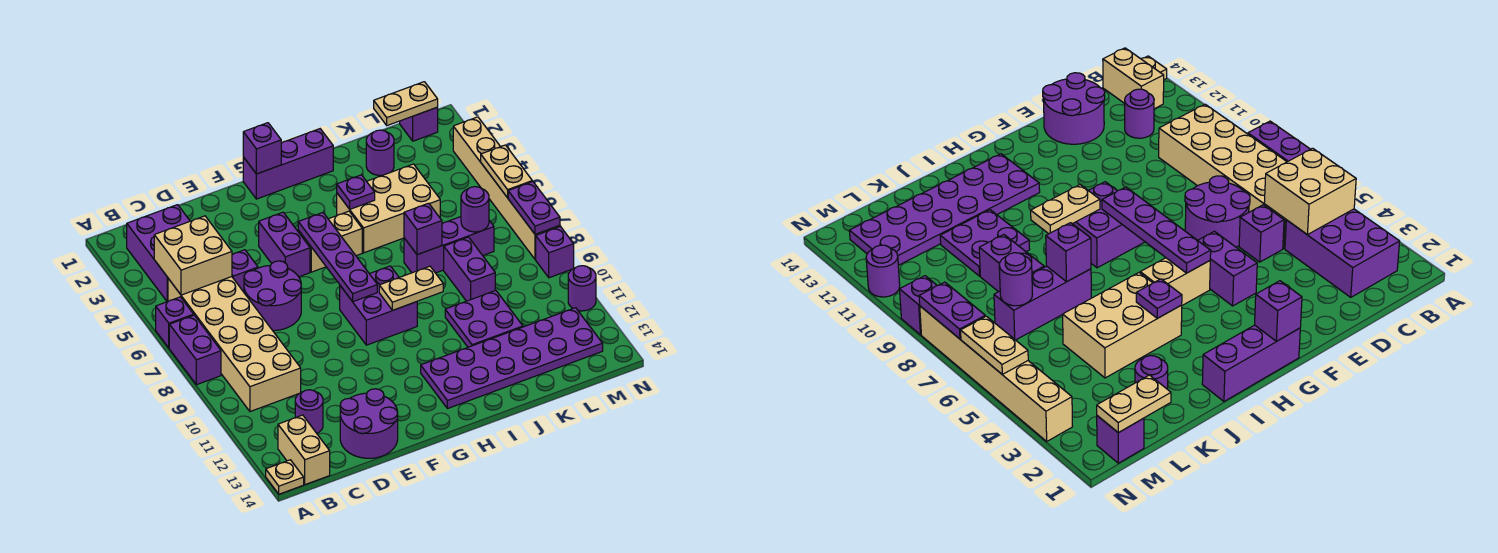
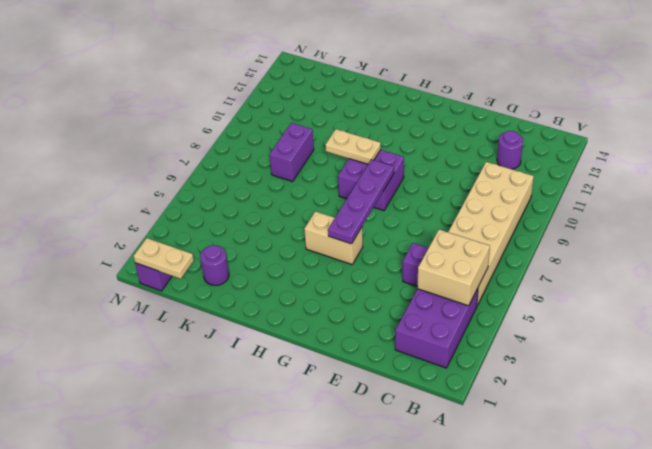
none -> purple 1x1 brick [156,297,194,348]
none -> purple 1x2 brick [169,315,221,385]
none -> tan 1x1 plate [266,460,304,494]
none -> tan 1x2 brick [278,415,330,485]

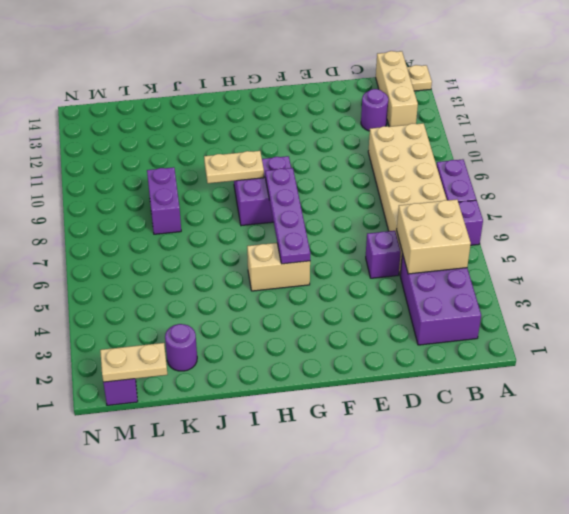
tan 1x3 brick [376,51,418,127] -> tan 1x2 brick [278,415,330,485]
none -> purple 2x2 round brick [244,261,301,331]
none -> purple 2x2 round brick [340,389,398,458]
none -> purple 1x2 brick [259,212,310,277]
none -> purple 1x3 brick [243,129,333,199]

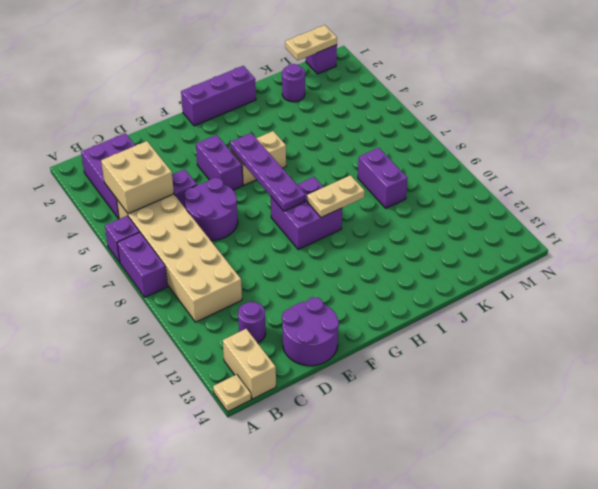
none -> purple 2x6 plate [421,308,603,409]
none -> tan 2x3 brick [337,164,440,253]
none -> purple 1x3 brick [404,217,494,273]
none -> purple 2x2 plate [445,290,523,347]

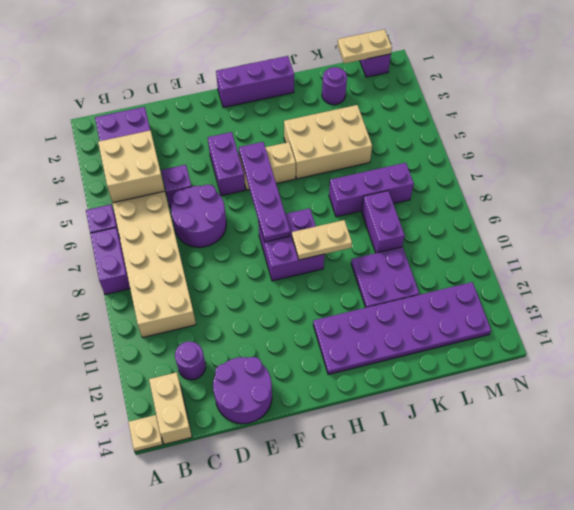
none -> tan 1x6 brick [453,117,560,259]
none -> purple 1x1 brick [536,226,574,278]
none -> purple 1x1 round brick [568,266,596,311]
none -> purple 1x1 brick [243,123,281,174]

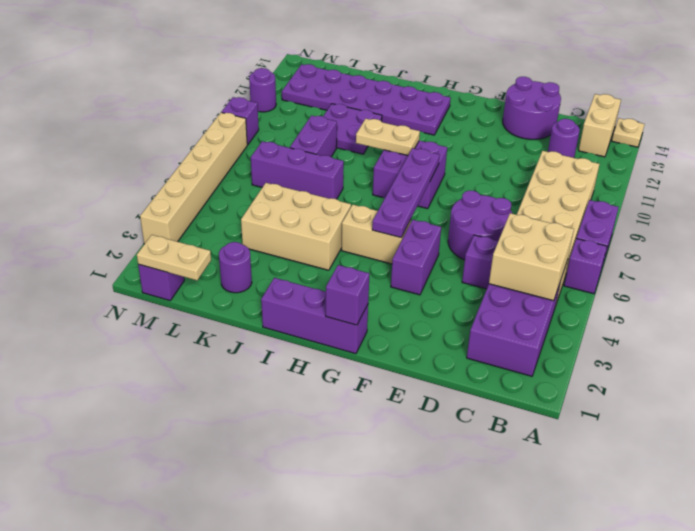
none -> purple 1x1 plate [337,175,375,209]
none -> purple 1x1 brick [404,203,442,255]
none -> purple 1x1 round brick [461,187,489,232]
none -> tan 1x2 plate [481,145,532,198]

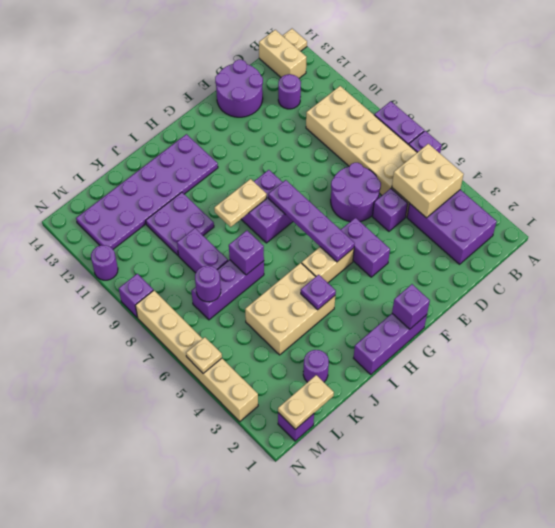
tan 1x1 plate [186,337,222,373] -> tan 1x2 plate [481,145,532,198]
none -> purple 1x2 plate [508,182,560,234]

